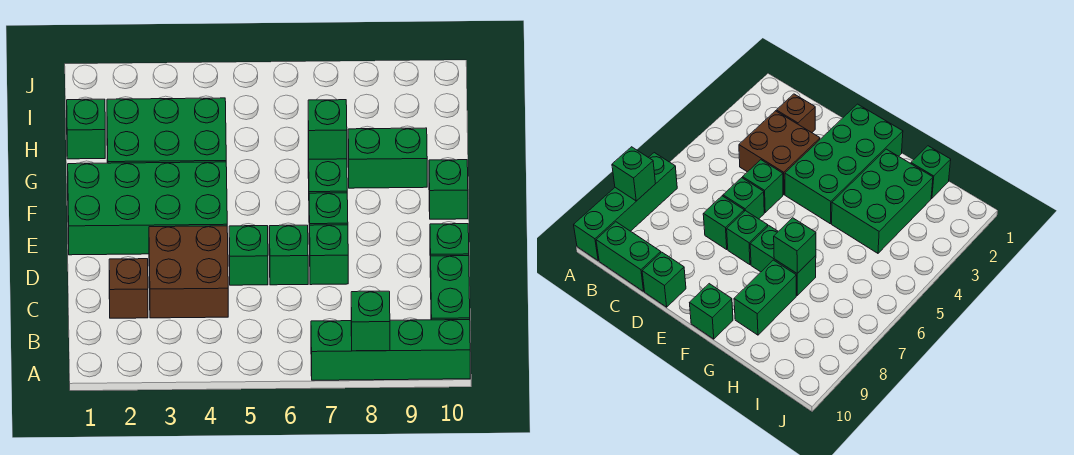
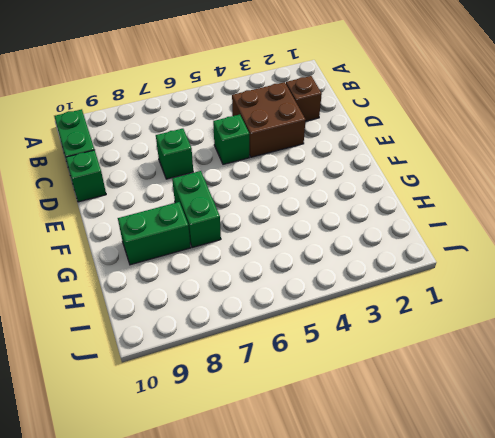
none -> green 1x4 brick [311,320,470,380]
none -> green 1x1 brick [269,225,308,285]
none -> green 2x4 brick [68,162,227,255]

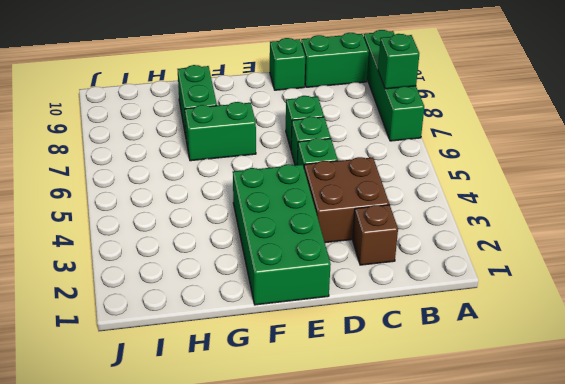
none -> green 1x1 brick [309,193,348,244]
none -> green 1x1 brick [429,160,468,219]
none -> green 2x3 brick [107,98,226,163]

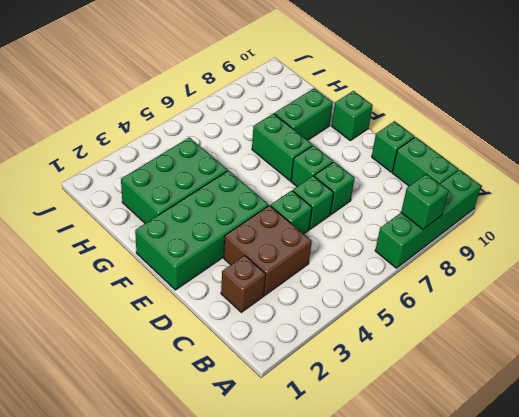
none -> green 1x1 brick [67,99,105,159]
none -> green 1x1 brick [308,100,347,159]

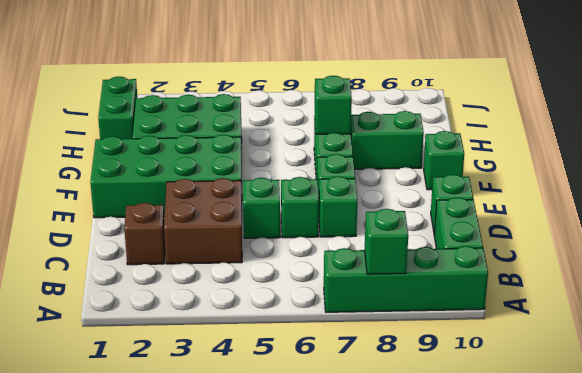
green 1x2 brick [98,76,137,139] -> green 1x1 brick [67,99,105,159]

